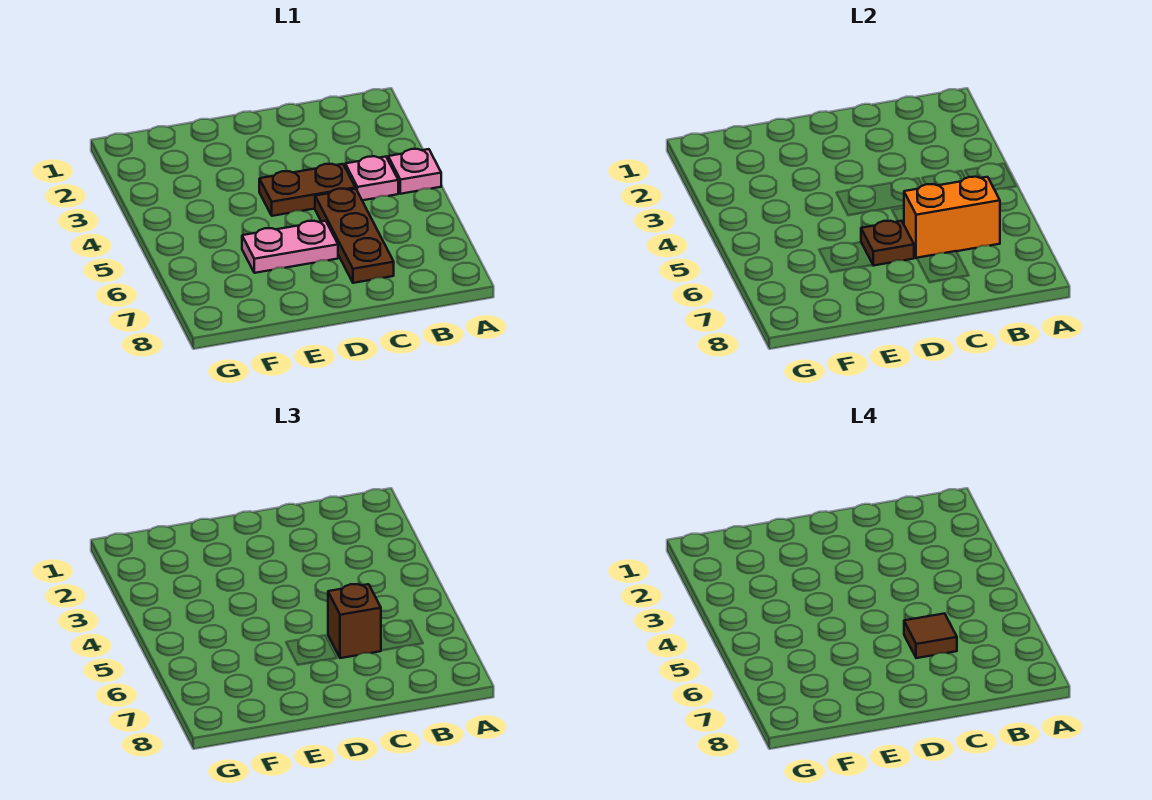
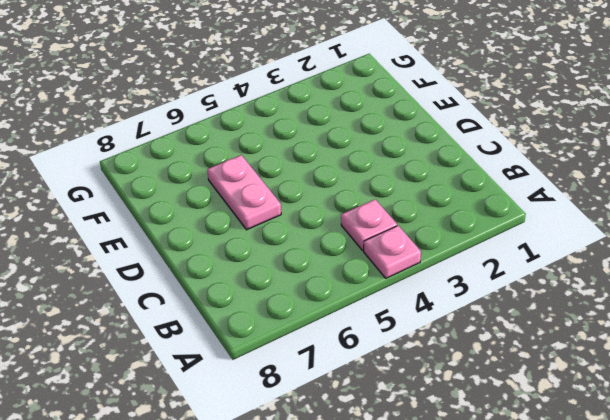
none -> brown 1x2 plate [259,164,355,216]
none -> brown 1x3 plate [315,189,394,283]

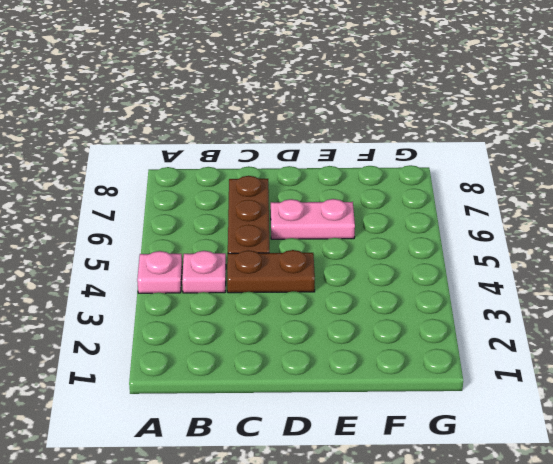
none -> orange 1x2 brick [904,177,1000,258]
none -> brown 1x1 plate [861,221,914,266]

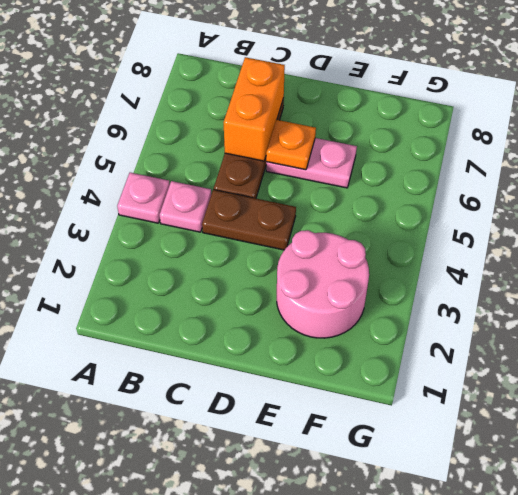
orange 1x2 brick [224,57,285,161] -> orange 1x2 brick turned to [904,177,1000,258]
orange 1x1 plate [266,120,316,170] -> brown 1x1 plate [861,221,914,266]
pink 2x2 round brick [277,230,369,338] -> none
none -> brown 1x1 brick [328,584,381,658]
none -> brown 1x1 tile [904,613,957,658]

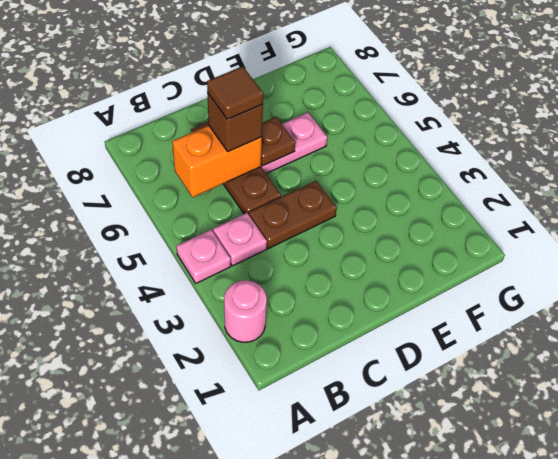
pink 1x1 round brick [224,280,267,342] -> none

